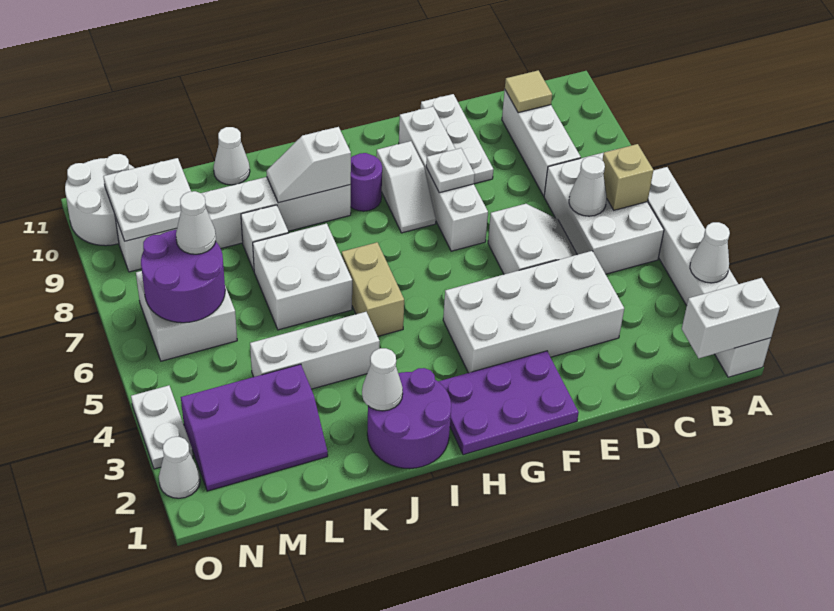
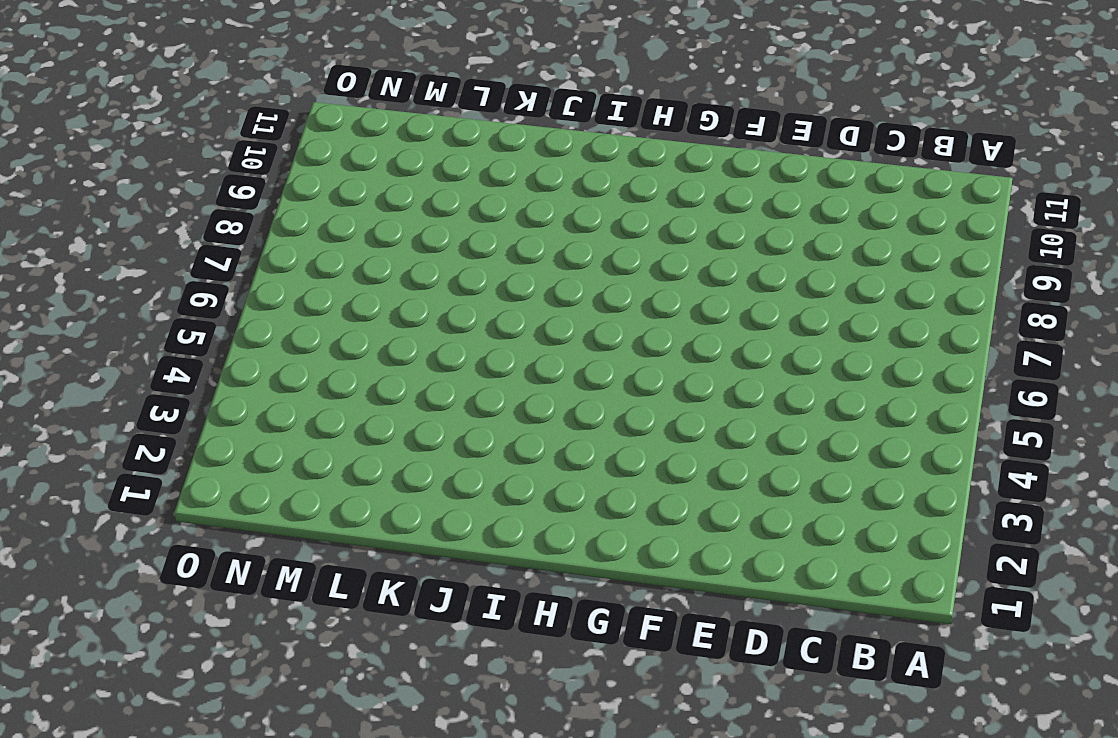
none -> white 1x6 brick [648,167,771,377]
none -> white 2x3 brick [544,153,664,274]
none -> white 1x3 brick [502,90,581,196]
none -> white 2x4 brick [443,251,624,373]

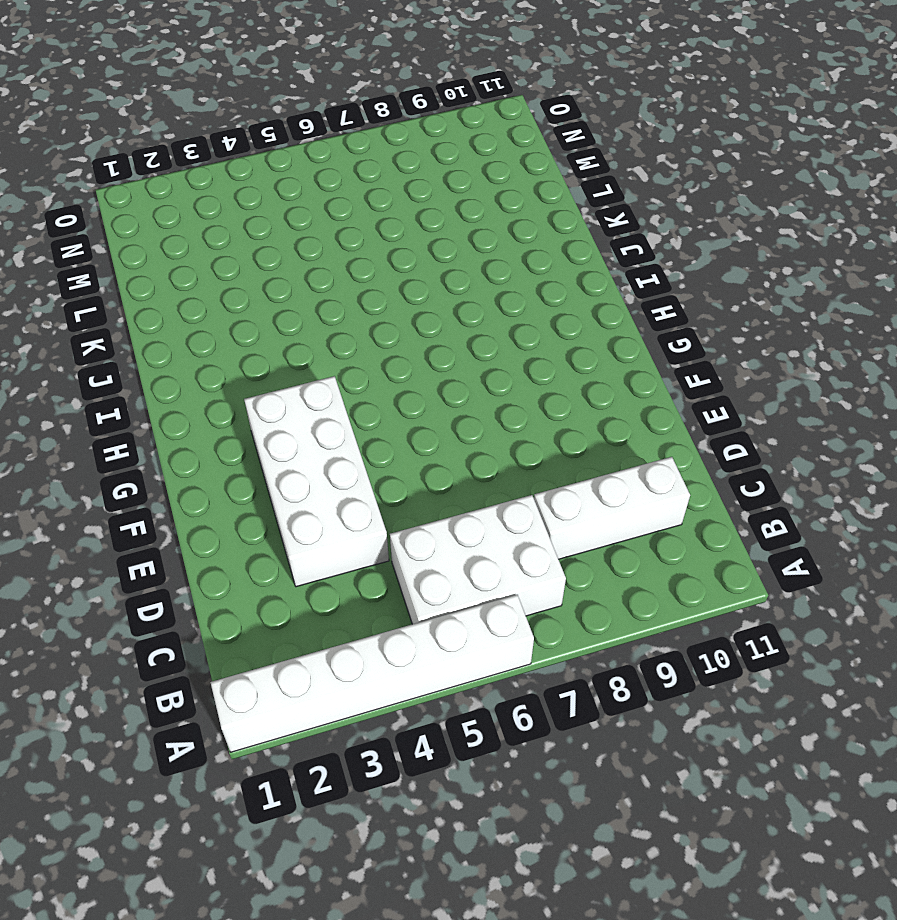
none -> white 2x2 slope [488,204,577,274]
none -> white 1x3 plate [421,94,494,184]
none -> purple 2x3 plate [438,351,579,455]
none -> white 1x4 brick [399,107,488,251]

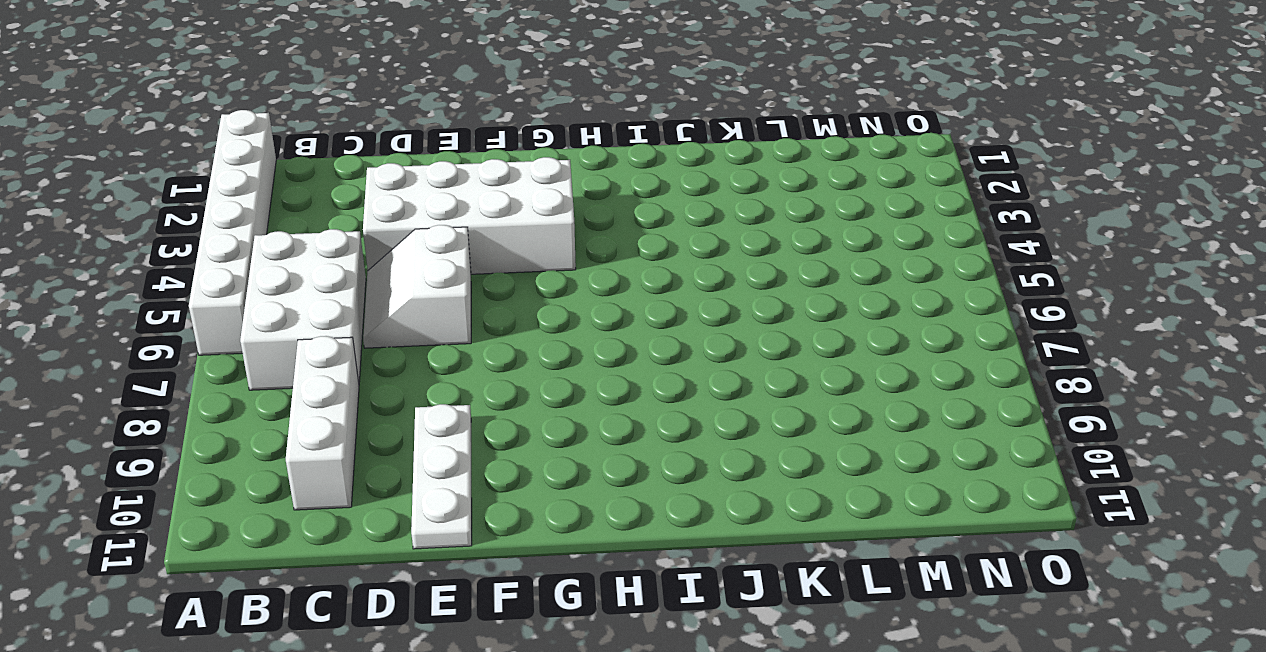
none -> purple 2x3 plate [438,351,579,455]
none -> white 1x4 brick [399,107,488,251]
none -> white 1x2 slope [377,141,436,233]
none -> purple 1x1 round brick [350,153,382,211]

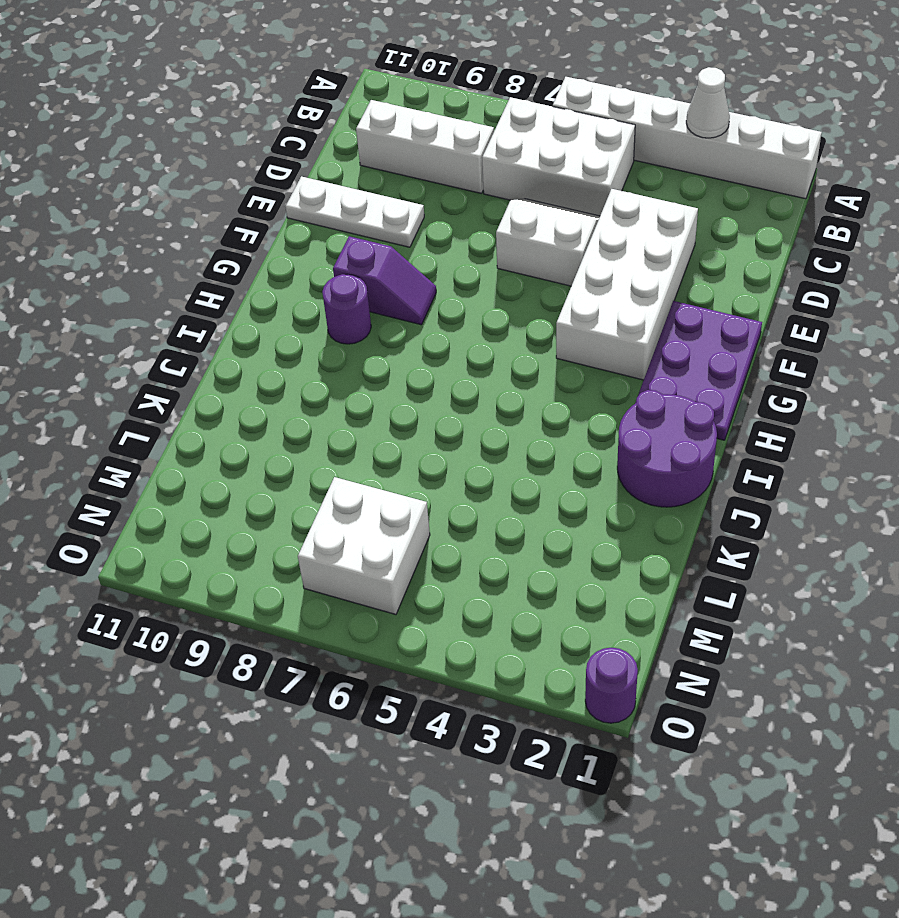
purple 1x2 slope [333,236,436,325] -> white 1x2 slope [377,141,436,233]
purple 1x1 round brick [585,648,638,723] -> none
none -> white 1x4 brick [399,107,488,251]
none -> tan 1x2 brick [342,242,404,336]
none -> white 1x6 brick [115,177,351,272]
none -> white 1x3 brick [250,312,380,389]

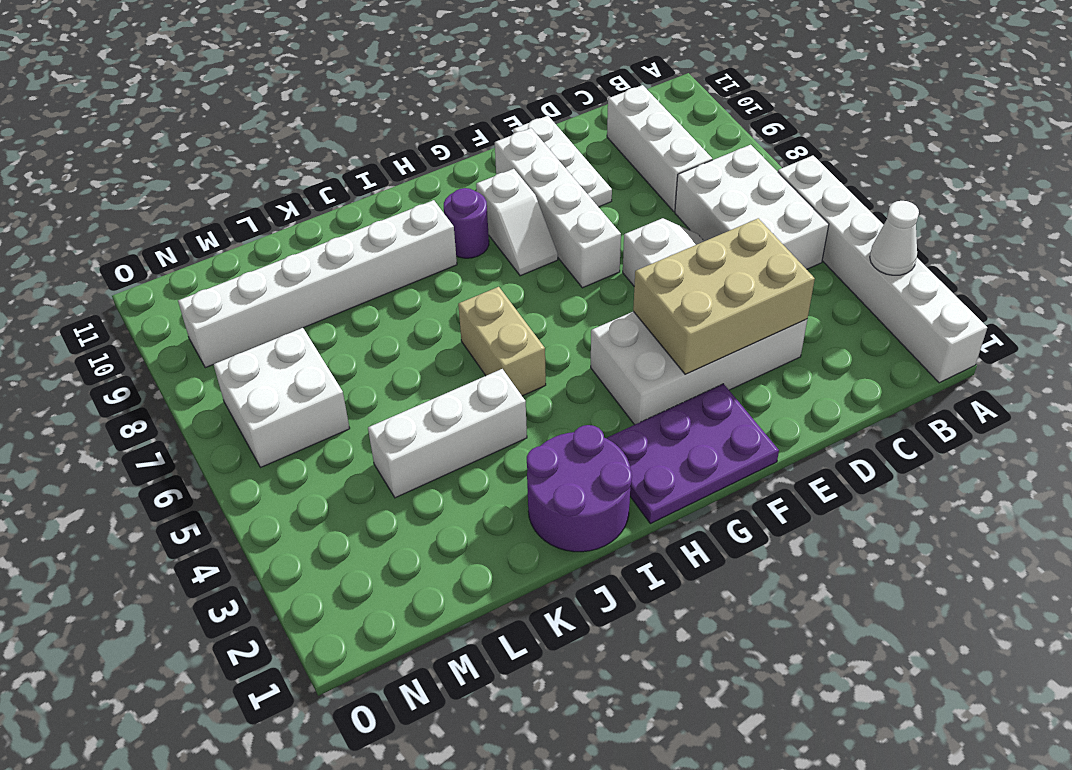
tan 2x3 brick [633,218,815,374] -> none
none -> white 2x2 brick [253,223,352,330]
none -> white 1x1 brick [241,205,288,270]
none -> white 1x1 cone [214,127,250,185]
none -> purple 2x3 slope [181,364,328,491]

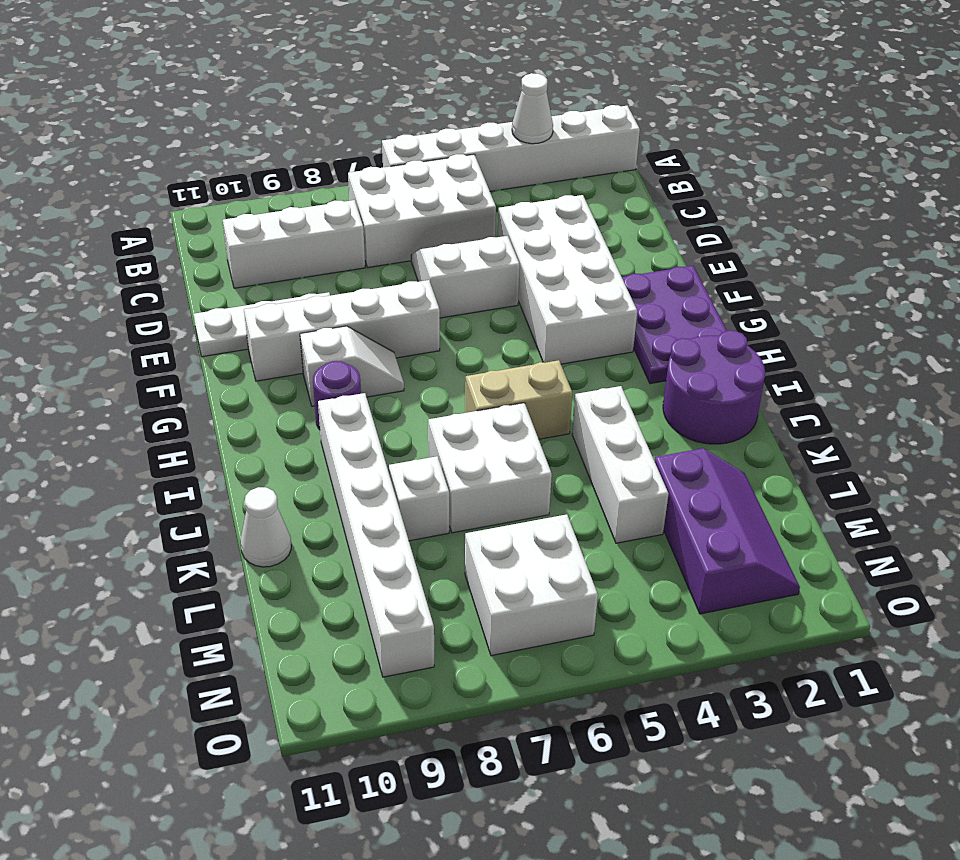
none -> white 2x2 round brick [65,154,134,246]
none -> white 1x1 cone [159,437,200,498]
none -> white 1x2 plate [131,385,193,469]
none -> white 1x2 brick [682,278,780,358]

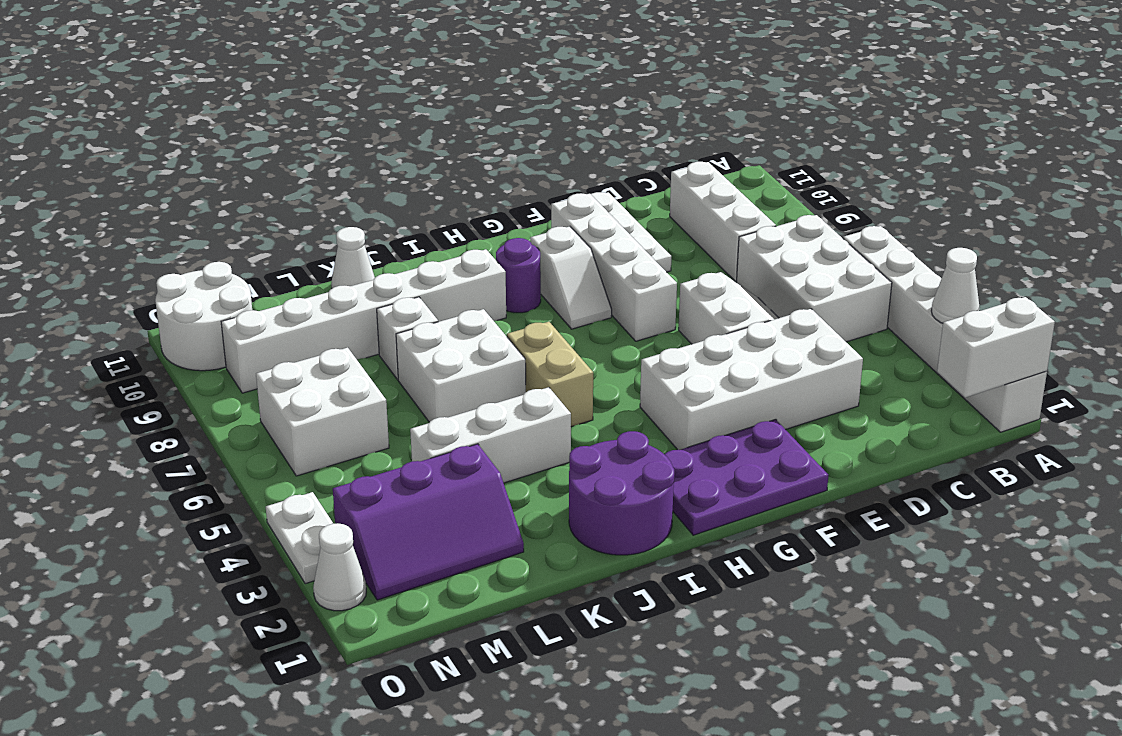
none -> tan 1x1 brick [602,144,654,210]
none -> white 1x1 cone [569,156,607,216]
none -> tan 1x1 tile [505,70,552,113]
none -> white 1x1 plate [426,148,475,193]

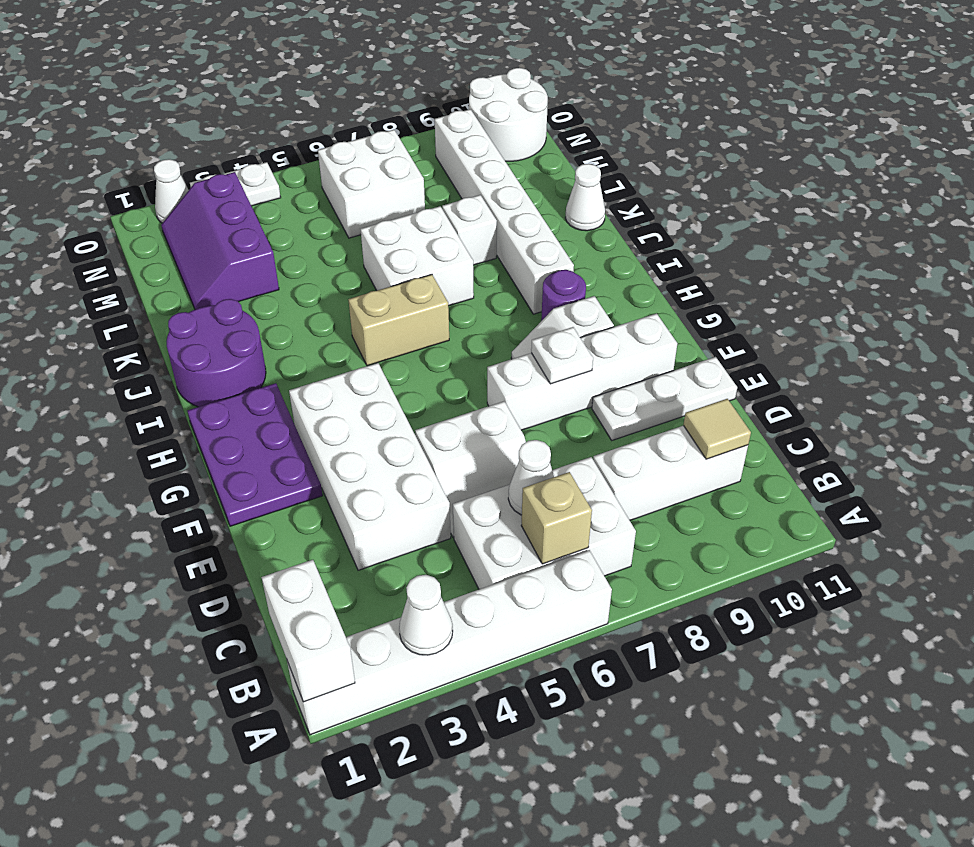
none -> white 1x3 brick [250,312,380,389]
none -> white 1x2 slope [267,127,351,203]
none -> white 1x1 cone [362,348,403,411]
none -> purple 2x2 round brick [141,230,225,323]

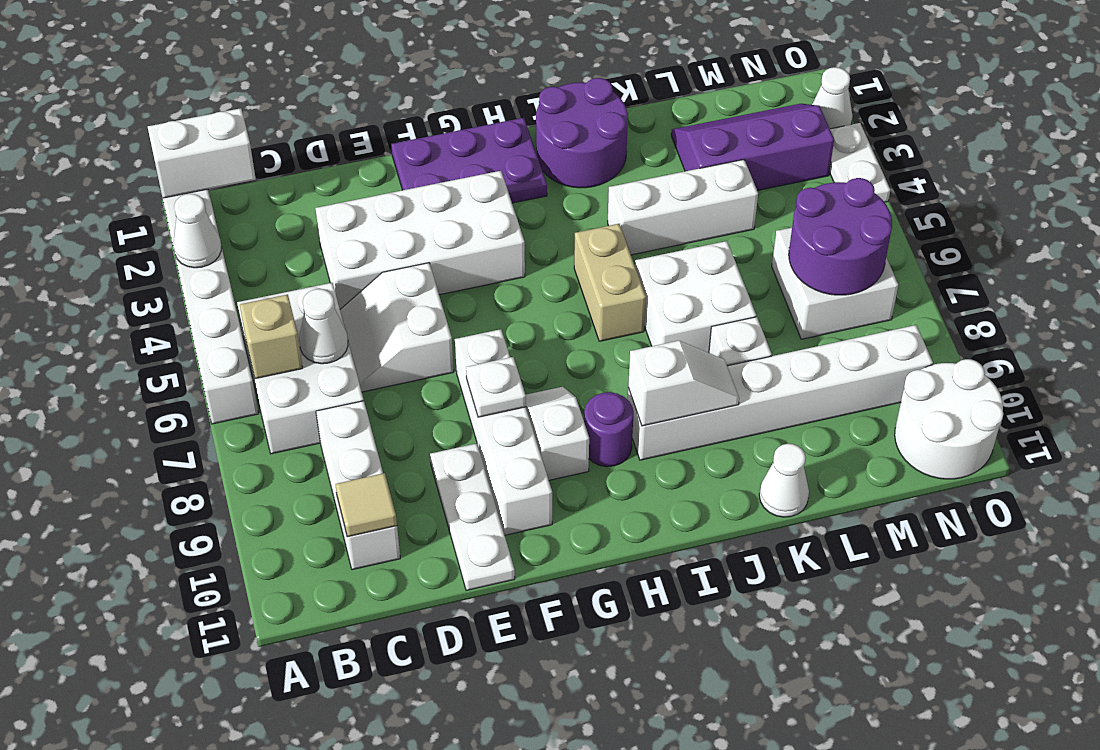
none -> white 1x1 cone [362,348,403,411]
none -> white 2x2 plate [103,158,191,241]
none -> white 1x1 cone [176,191,216,254]

